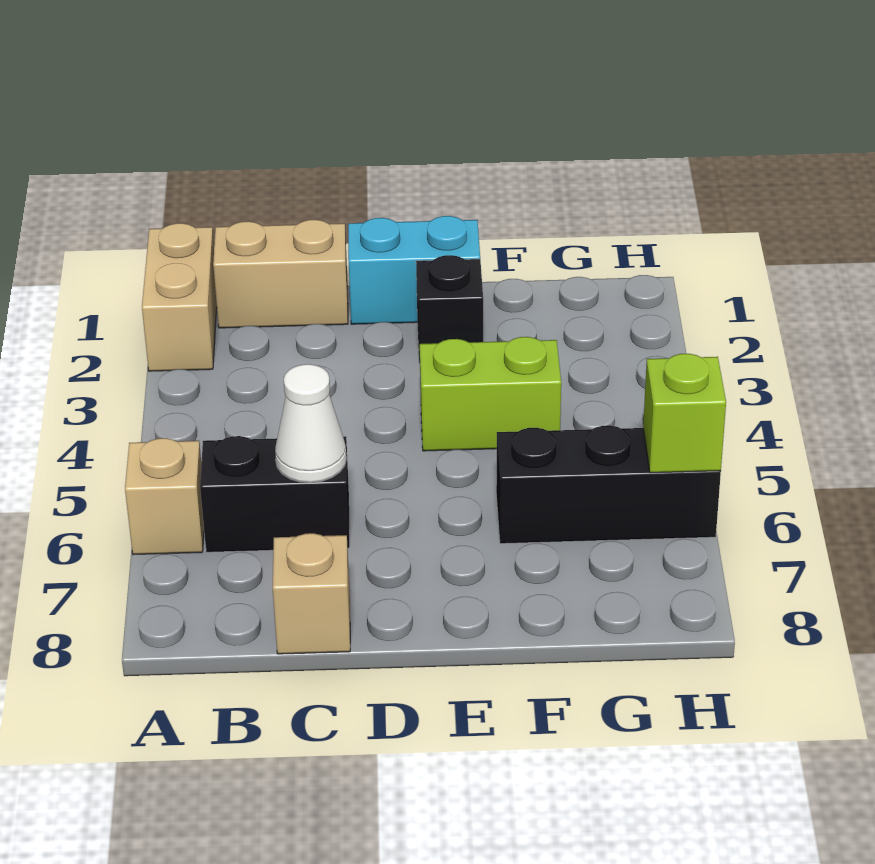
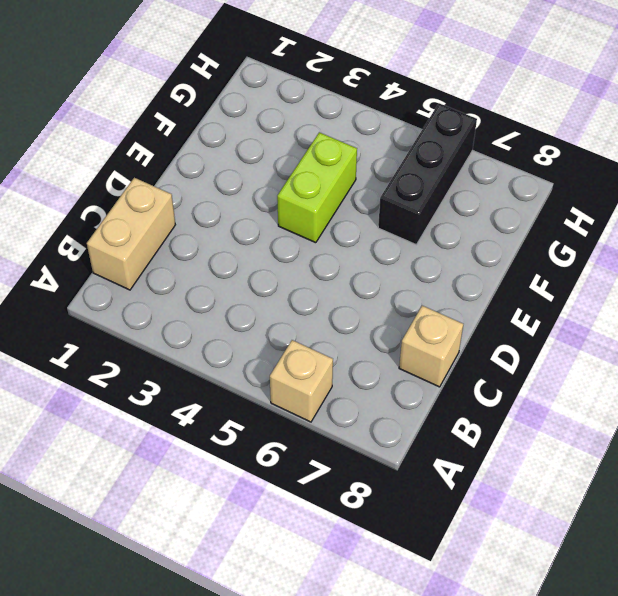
none -> tan 1x2 brick [142,223,217,371]
none -> black 1x2 brick [200,436,350,552]

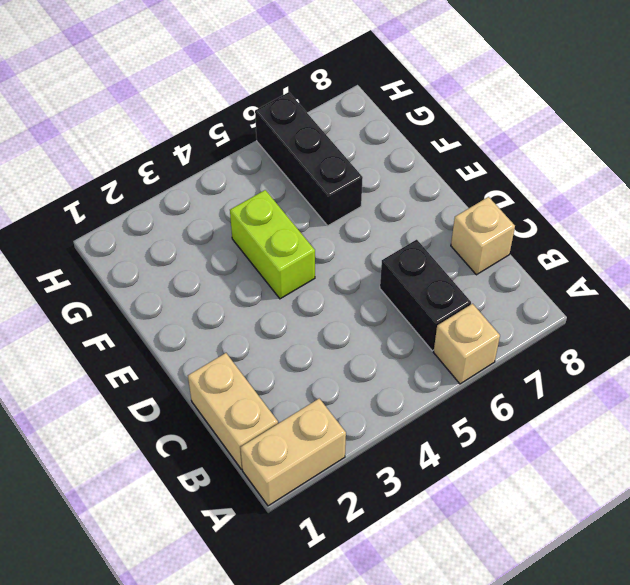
none -> cyan 1x2 brick [348,216,480,324]
none -> black 1x1 brick [416,255,483,364]

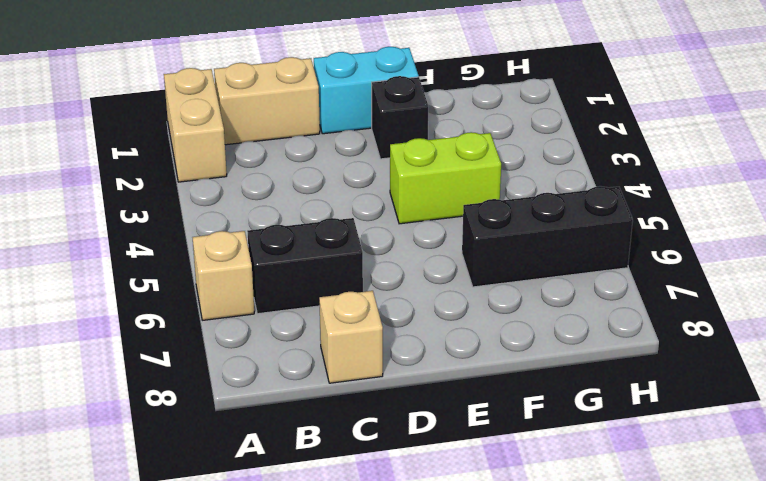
none -> white 1x1 cone [275,364,346,483]
none -> lime 1x1 brick [643,354,726,473]

